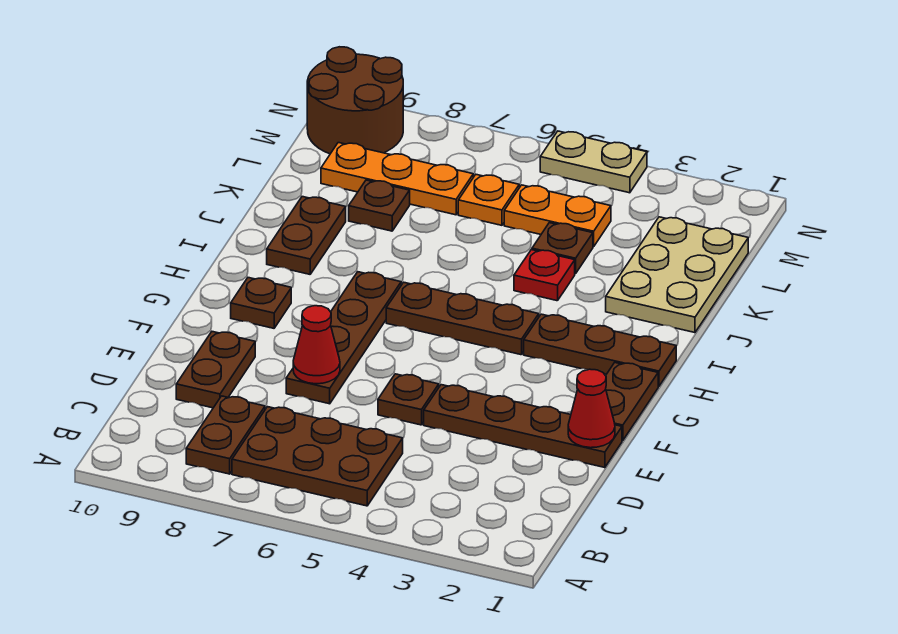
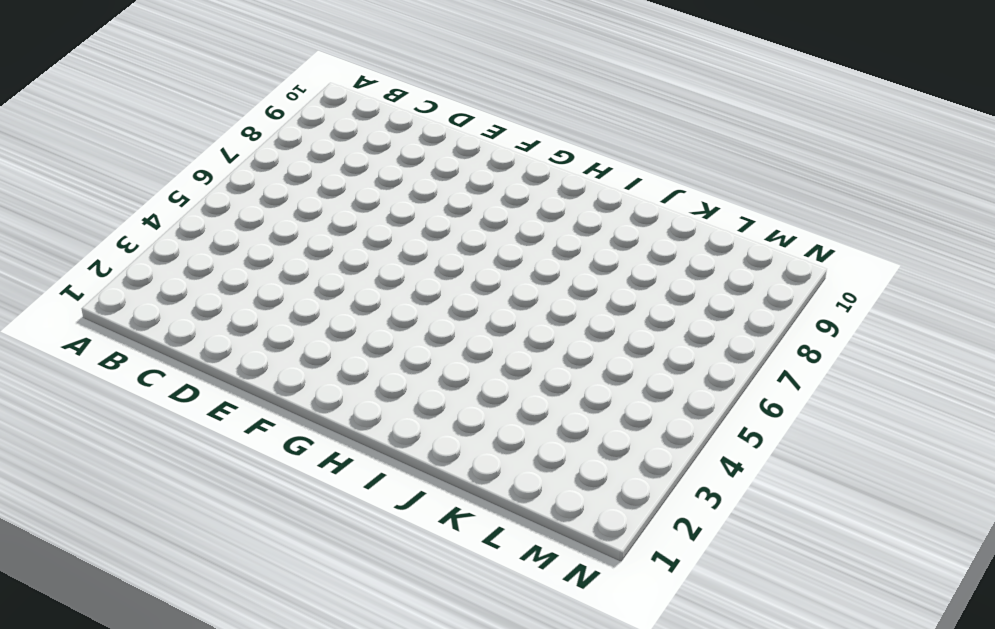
none -> brown 2x3 plate [232,407,403,506]
none -> brown 1x2 plate [186,396,265,474]
none -> brown 1x2 plate [176,332,255,408]

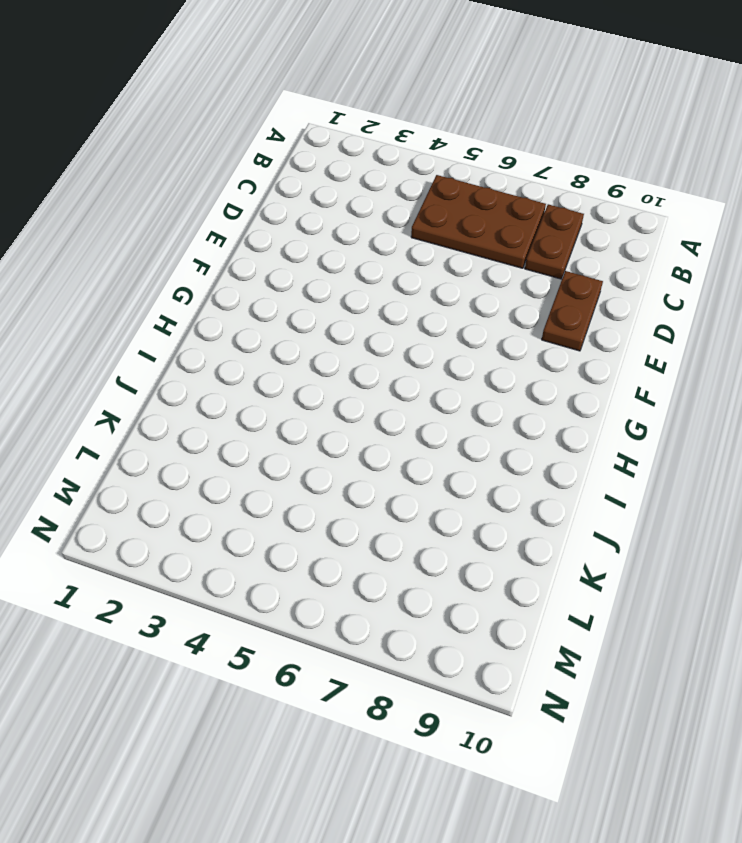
none -> brown 1x4 plate [424,385,622,468]
none -> brown 1x1 plate [378,374,439,425]
none -> brown 1x4 plate [286,272,401,404]

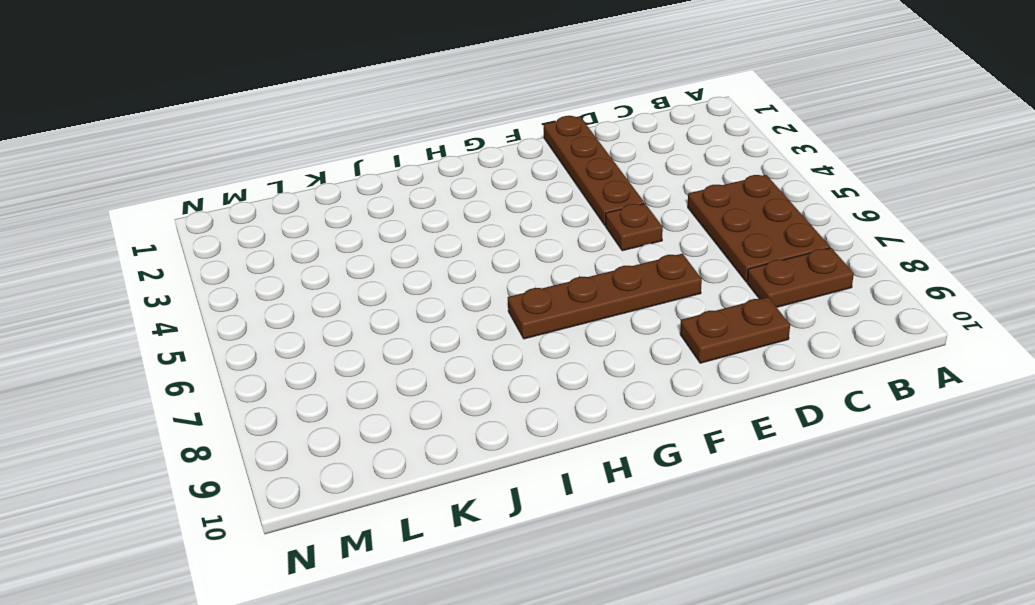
none -> brown 1x2 plate [606,363,658,441]
none -> brown 1x1 plate [231,278,291,328]
none -> brown 1x3 plate [524,314,676,387]

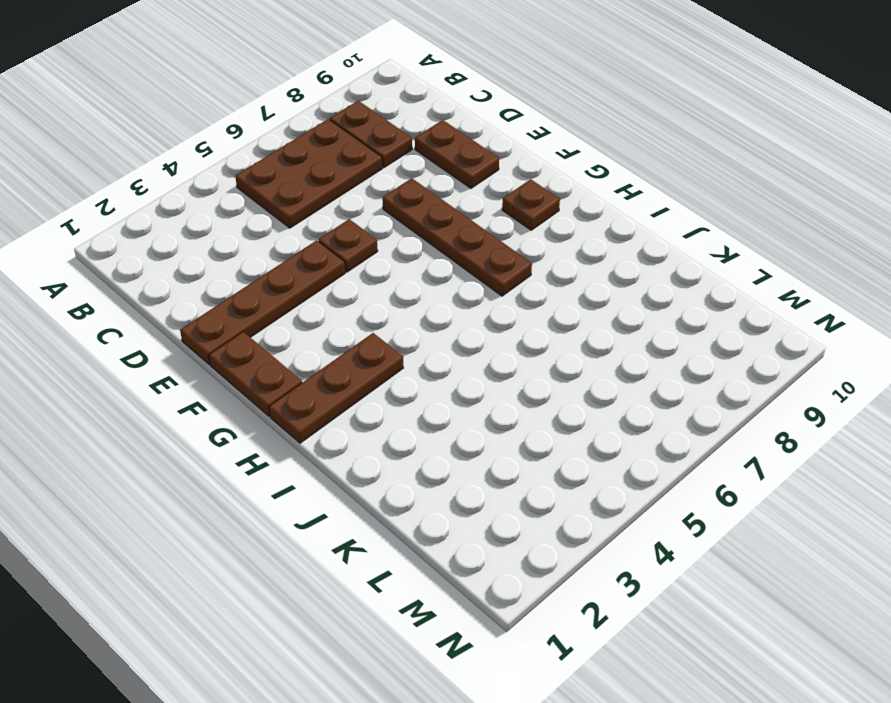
none -> brown 1x3 plate [386,282,539,355]
none -> brown 1x2 plate [267,197,346,274]
none -> tan 2x3 plate [606,217,748,333]

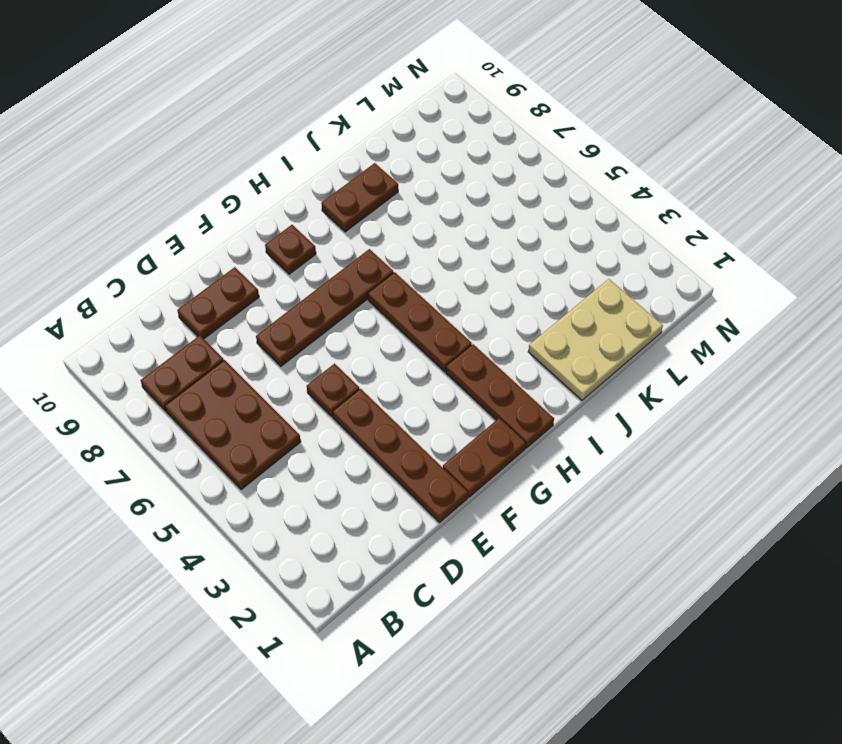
none -> red 1x1 plate [514,250,575,301]
none -> brown 1x1 plate [532,223,593,274]
none -> brown 1x1 plate [349,180,410,231]

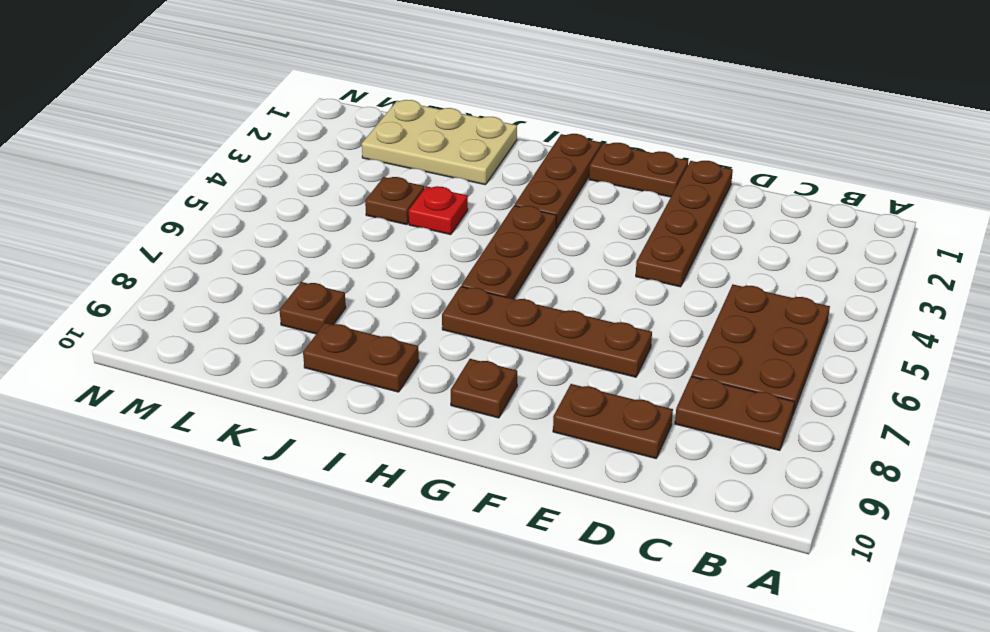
none -> brown 1x1 plate [378,374,439,425]
none -> orange 1x2 plate [504,185,611,247]
none -> orange 1x1 plate [458,175,519,225]

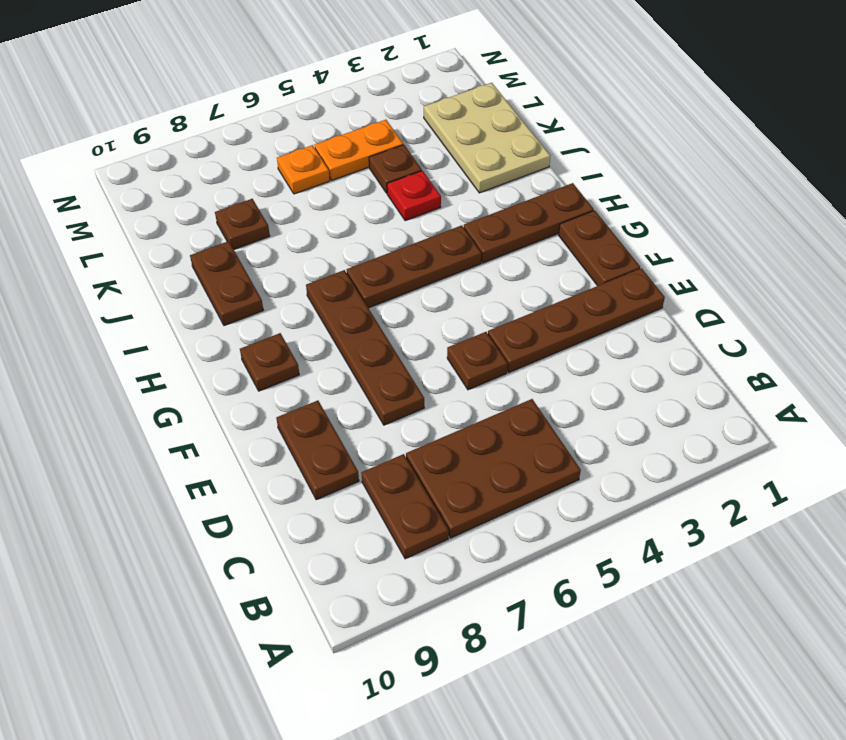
none -> orange 1x3 plate [321,143,473,215]
none -> brown 2x2 round brick [307,47,403,154]
none -> tan 1x2 plate [540,131,647,193]

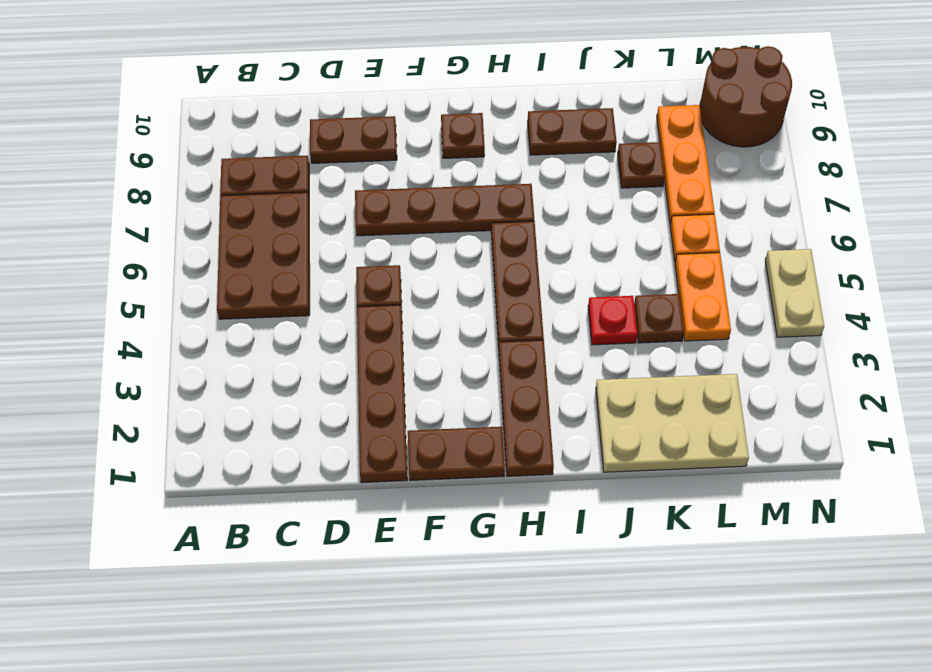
none -> red 1x1 cone [568,369,615,448]
none -> red 1x1 cone [293,306,340,384]

